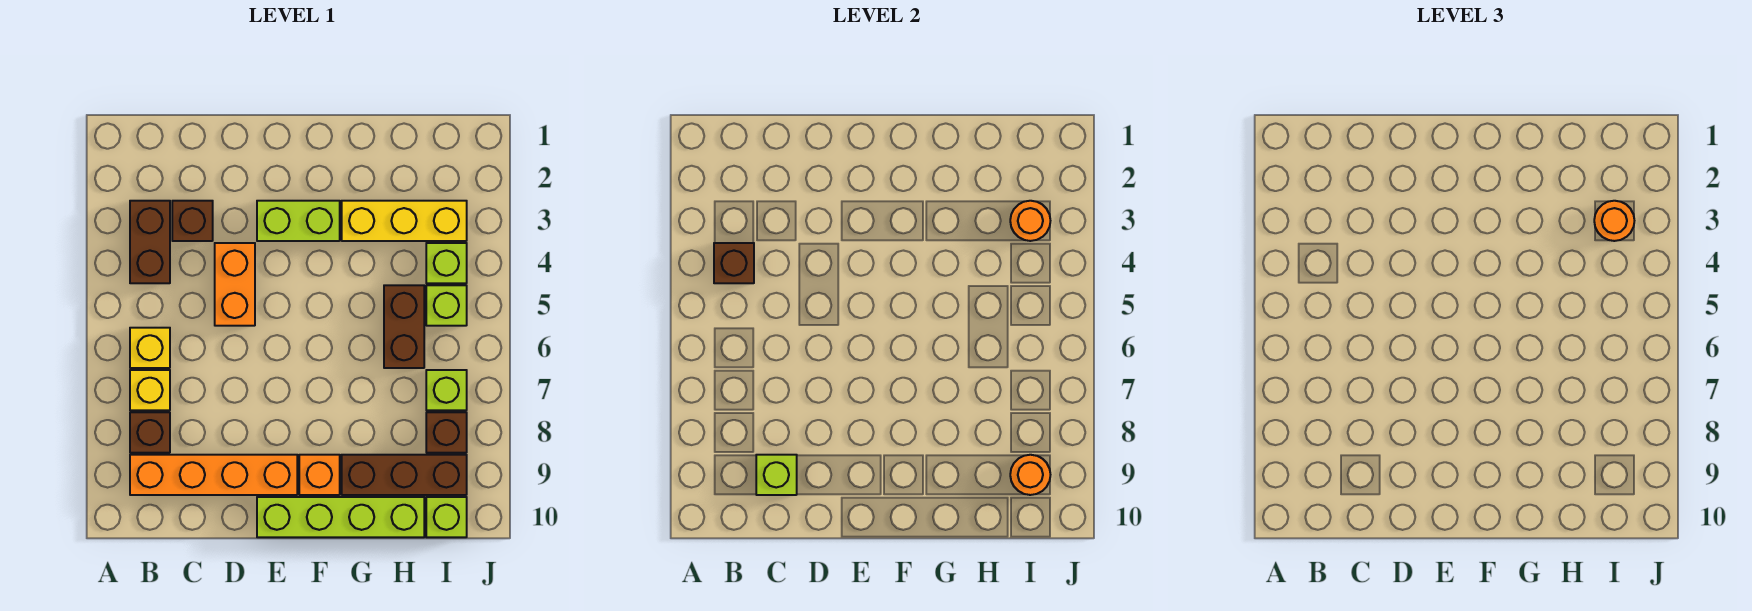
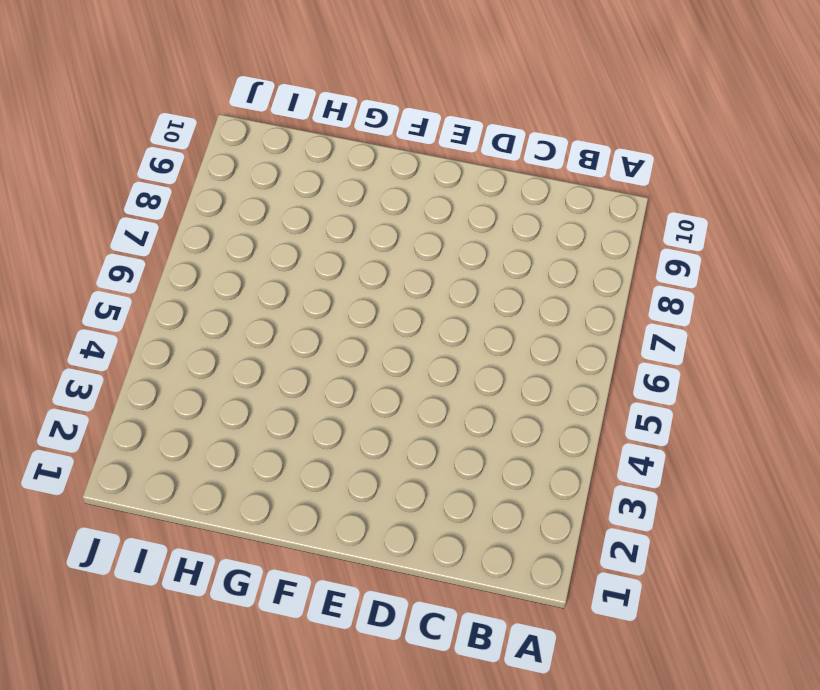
none -> brown 1x2 brick [130,201,170,283]
none -> yellow 1x1 brick [130,328,170,368]
none -> yellow 1x1 brick [130,370,170,410]

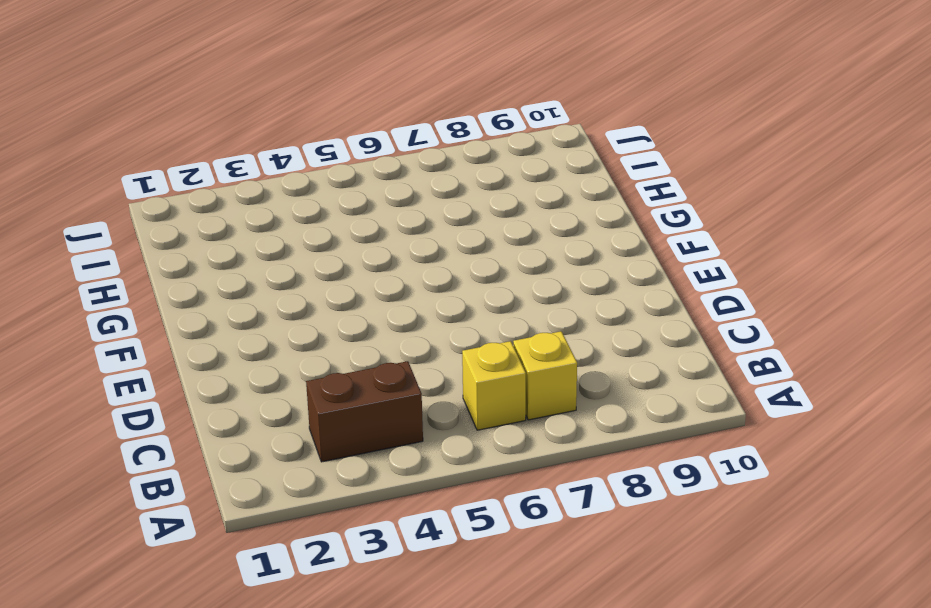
none -> brown 1x1 brick [130,412,170,453]
none -> orange 1x4 brick [130,455,297,495]
none -> brown 1x1 brick [172,201,213,241]

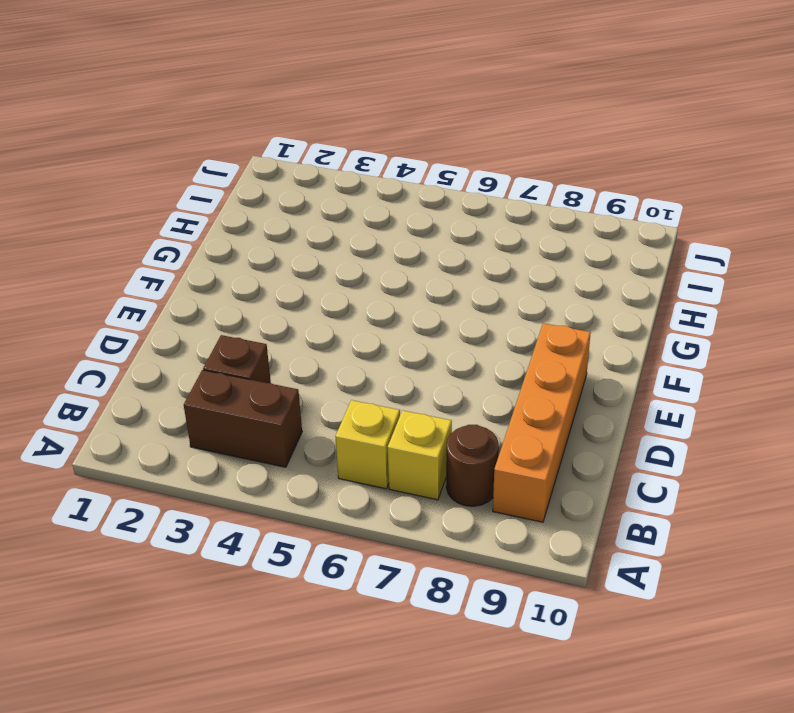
brown 1x1 round brick [446,425,499,506] -> brown 1x1 brick [130,412,170,453]
none -> orange 1x2 brick [215,243,255,326]
none -> lime 1x2 brick [257,201,340,241]
none -> lime 1x4 brick [257,497,424,537]

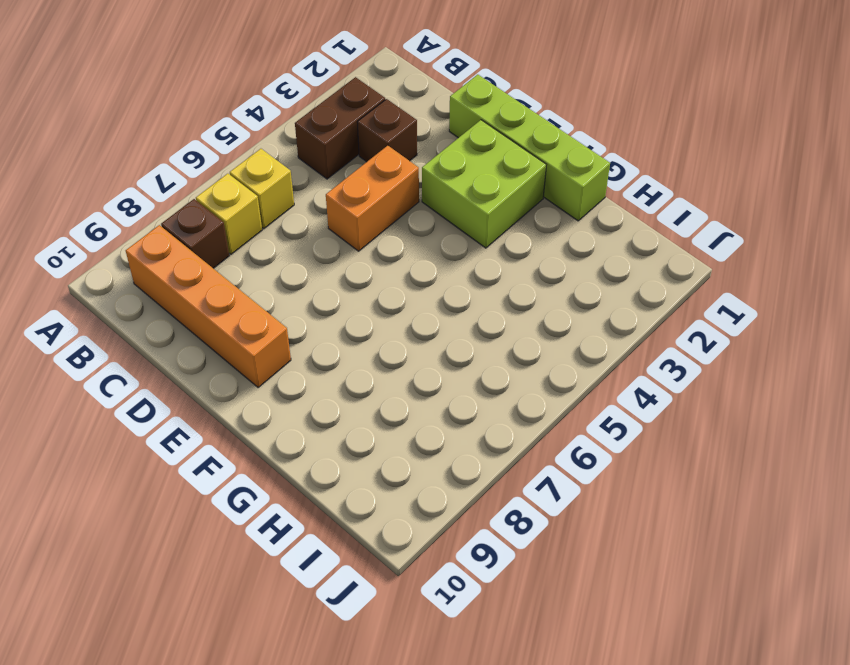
lime 1x4 brick [449,75,610,221] -> lime 1x4 brick moved to [257,497,424,537]
lime 2x2 brick [422,120,546,248] -> lime 1x2 brick [257,201,340,241]
none -> orange 1x1 brick [299,455,340,495]
none -> yellow 1x3 brick [342,201,467,241]
none -> brown 1x3 brick [342,455,467,495]

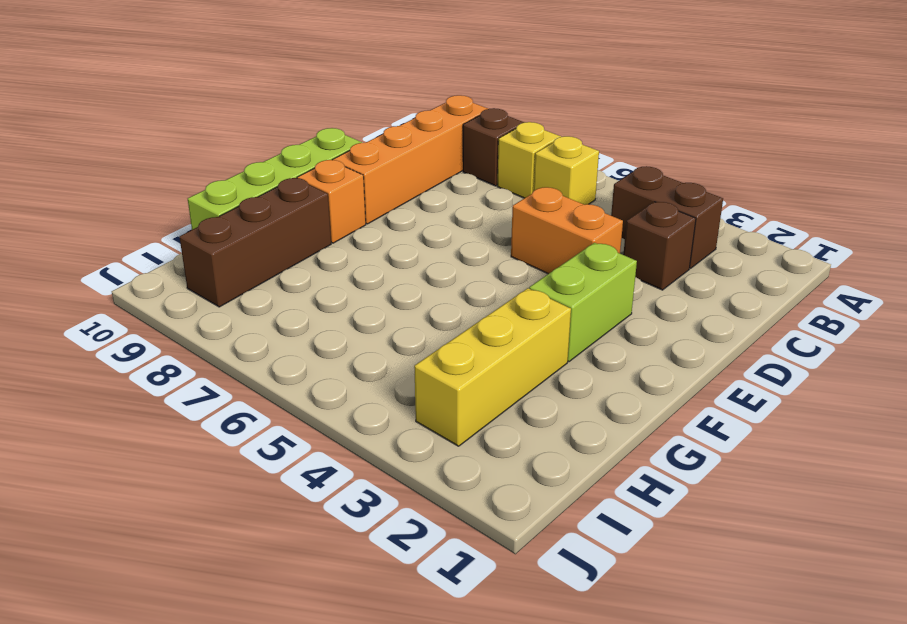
none -> brown 1x2 brick [384,285,424,368]
none -> lime 1x1 brick [426,243,467,283]
none -> lime 1x1 brick [426,285,467,326]

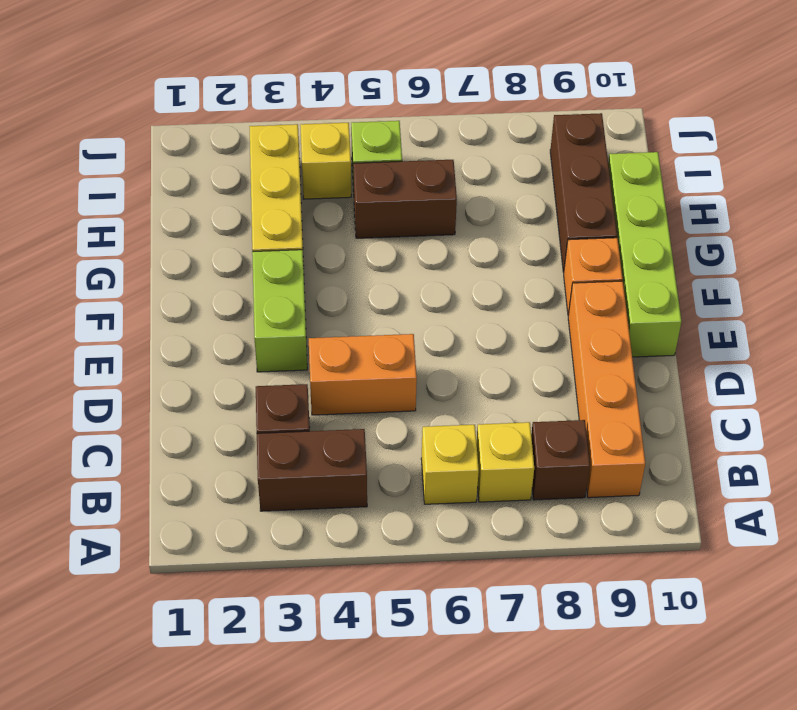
yellow 1x1 brick [300,123,351,199] -> lime 1x1 brick [426,243,467,283]
none -> lime 1x1 brick [426,370,467,410]
none -> brown 1x1 brick [426,412,467,453]
none -> lime 1x1 brick [426,497,467,537]

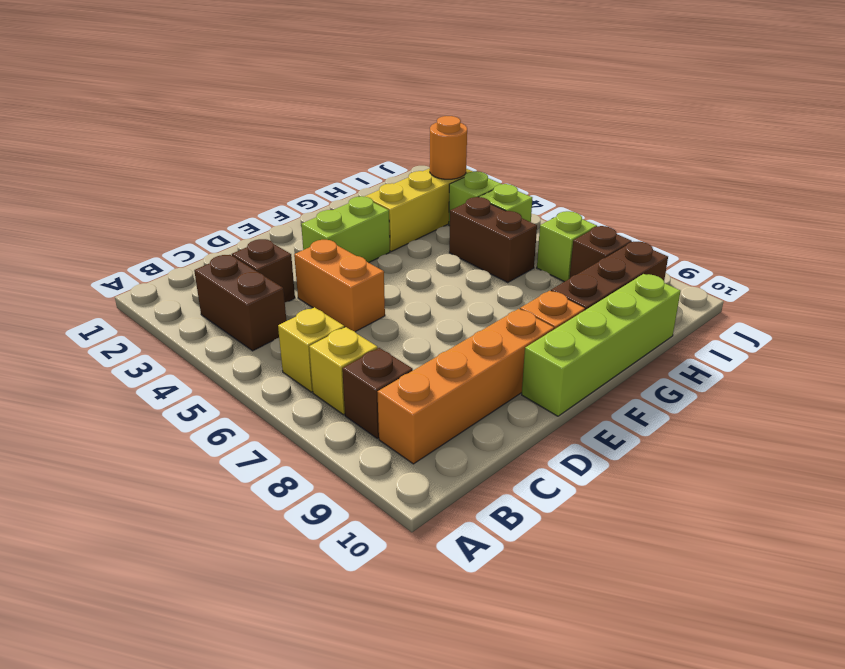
none -> lime 1x1 brick [426,497,467,537]
none -> brown 1x1 brick [714,243,754,283]
none -> lime 1x1 brick [756,455,797,495]

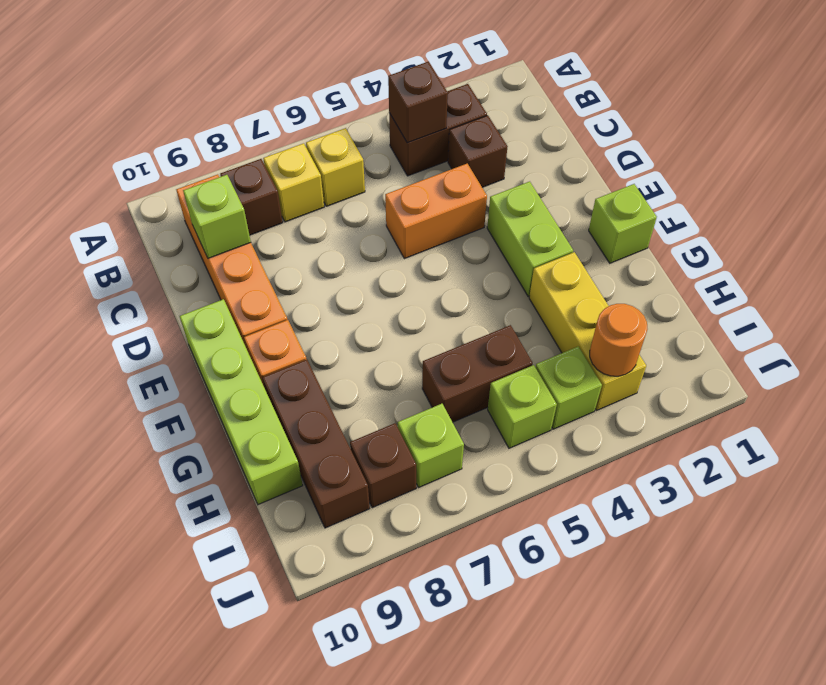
lime 1x1 brick [589,184,657,263] -> lime 1x1 brick moved to [426,497,467,537]
none -> orange 1x1 round brick [1010,455,1050,495]
none -> orange 1x1 round brick [1594,201,1634,241]

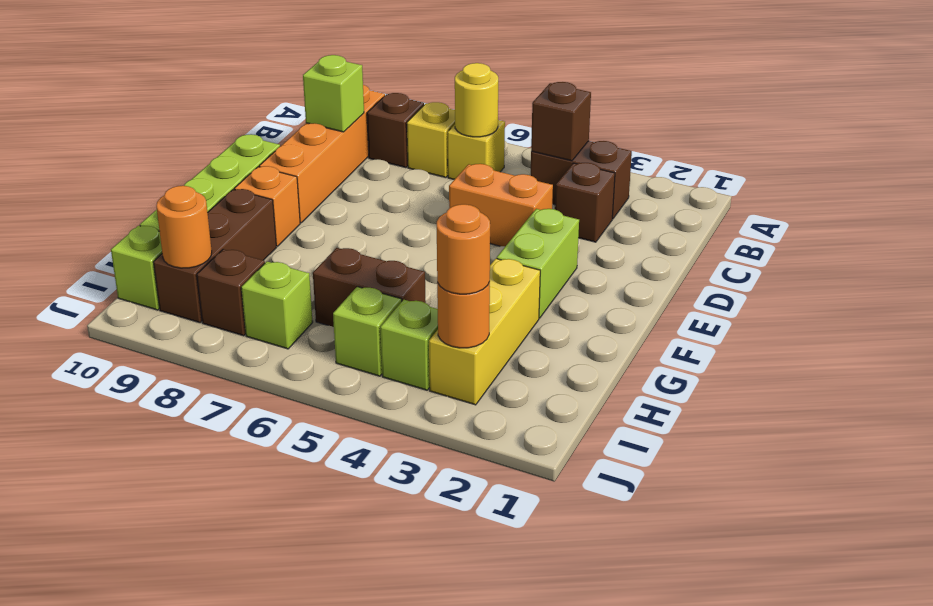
yellow 1x1 round brick [455,63,498,137] -> none

